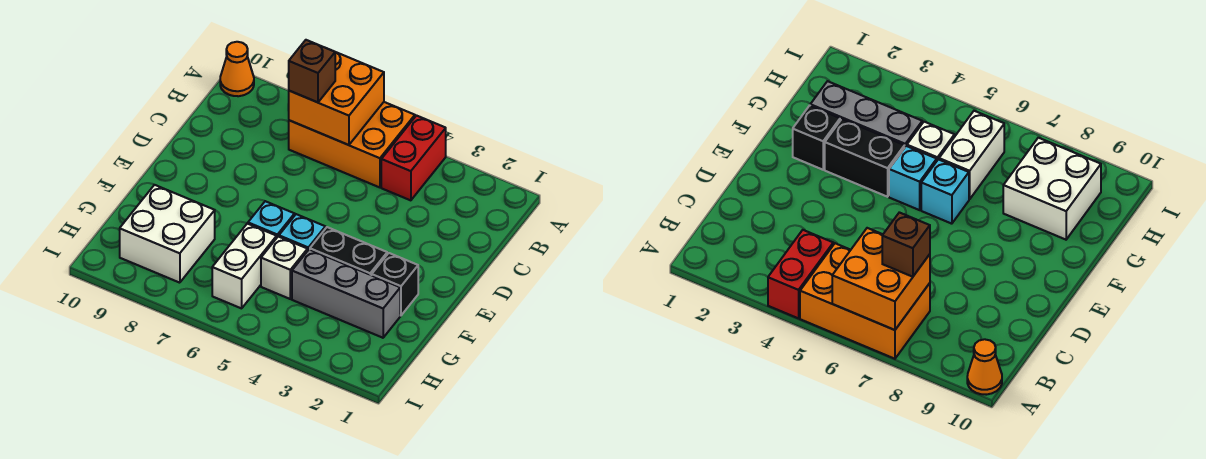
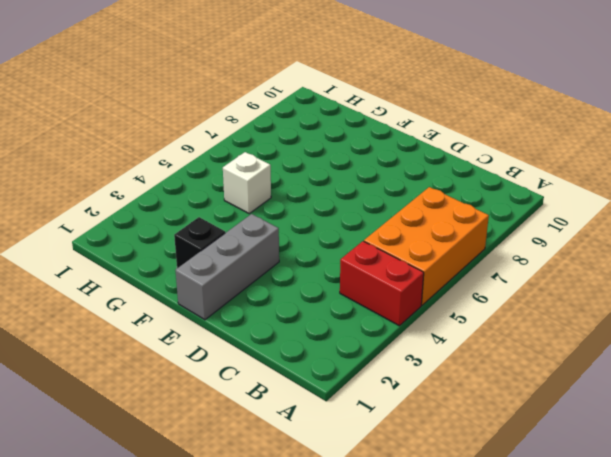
grey 1x3 brick [175,214,279,320] -> grey 1x3 brick moved to [292,249,400,338]
none -> orange 1x1 cone [220,42,254,96]
none -> black 1x2 brick [310,227,387,275]
none -> cyan 1x1 brick [279,214,325,250]

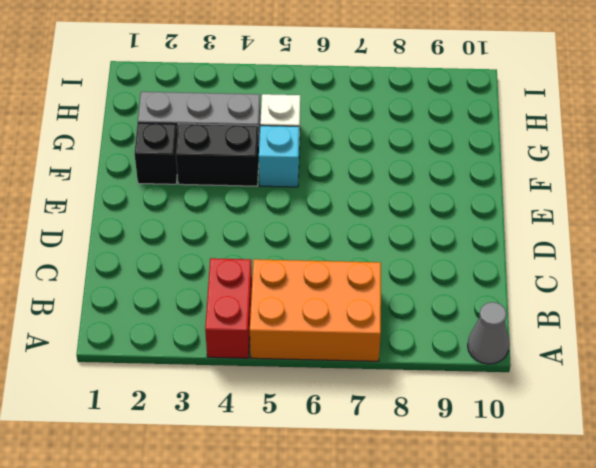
grey 1x1 cone [468,302,509,364] -> orange 1x1 cone [220,42,254,96]
none -> cyan 1x1 brick [248,201,295,237]
none -> white 1x2 brick [212,224,277,308]
none -> white 2x2 brick [120,185,215,283]

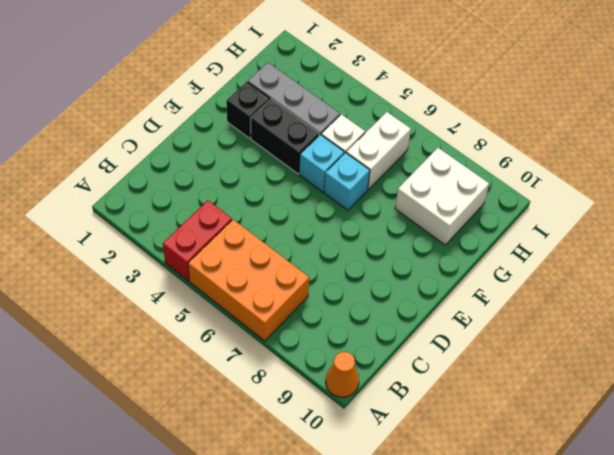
none -> orange 2x2 brick [288,52,384,145]
none -> brown 1x1 brick [289,40,335,102]

